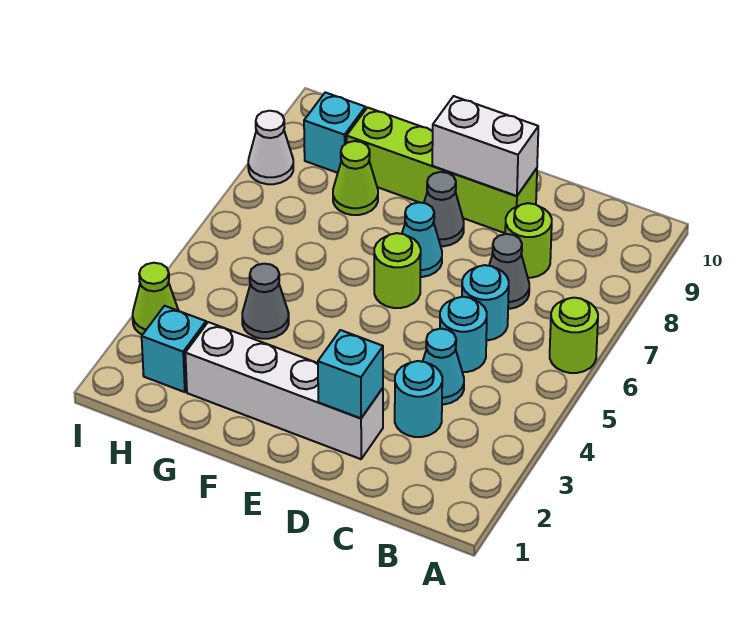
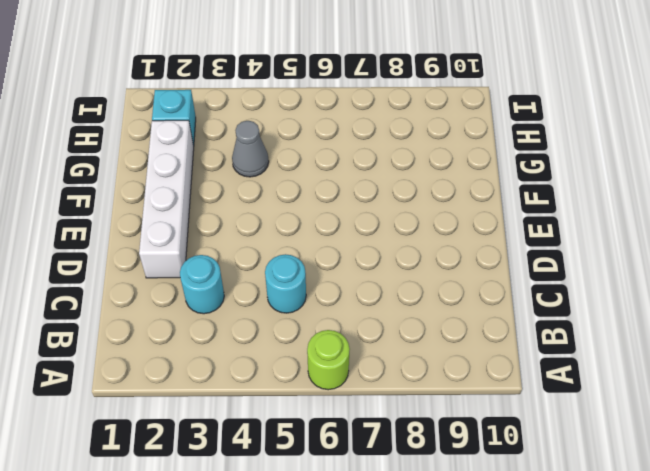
none -> cyan 1x1 cone [423,329,464,404]
none -> cyan 1x1 round brick [462,265,509,340]
none -> grey 1x1 cone [489,234,529,309]

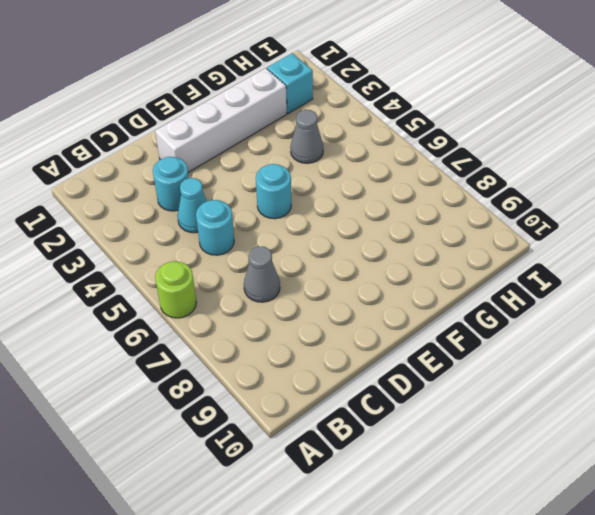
cyan 1x1 round brick [256,164,291,219] -> cyan 1x1 round brick moved to [462,265,509,340]
none -> lime 1x1 round brick [505,203,552,278]
none -> lime 1x4 brick [347,108,537,233]
none -> lime 1x1 round brick [374,233,421,308]

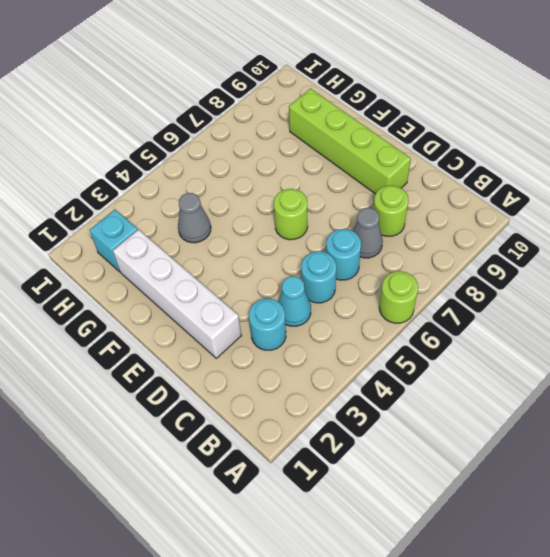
none -> cyan 1x1 cone [402,202,442,277]
none -> grey 1x1 cone [424,172,464,246]
none -> lime 1x1 cone [333,141,378,215]

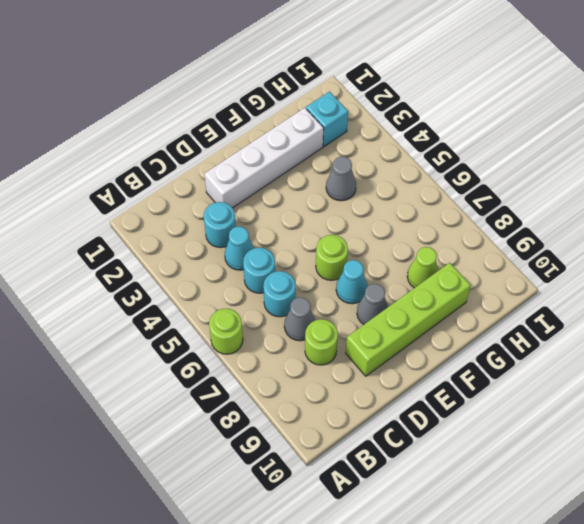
none -> cyan 1x1 brick [304,92,365,173]
none -> lime 1x1 cone [133,263,179,335]
none -> white 1x1 cone [248,111,293,184]

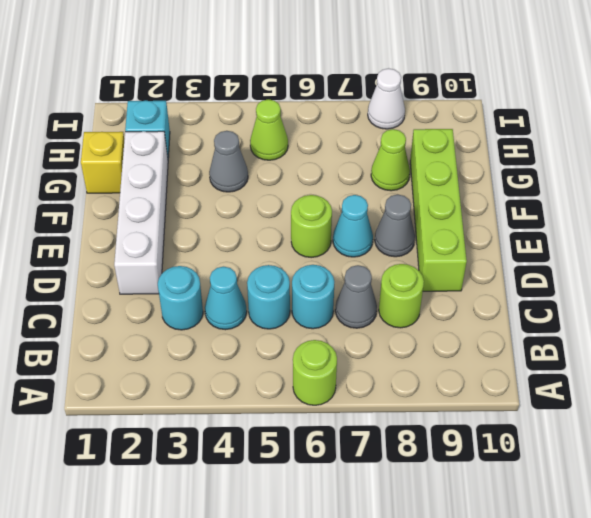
yellow 1x1 brick [81,132,124,193] -> none
lime 1x1 cone [250,99,288,160] -> lime 1x1 cone moved to [133,263,179,335]
none -> cyan 1x1 brick [304,92,365,173]
none -> cyan 1x1 brick [318,330,383,418]
none -> white 1x2 brick [432,96,538,196]

